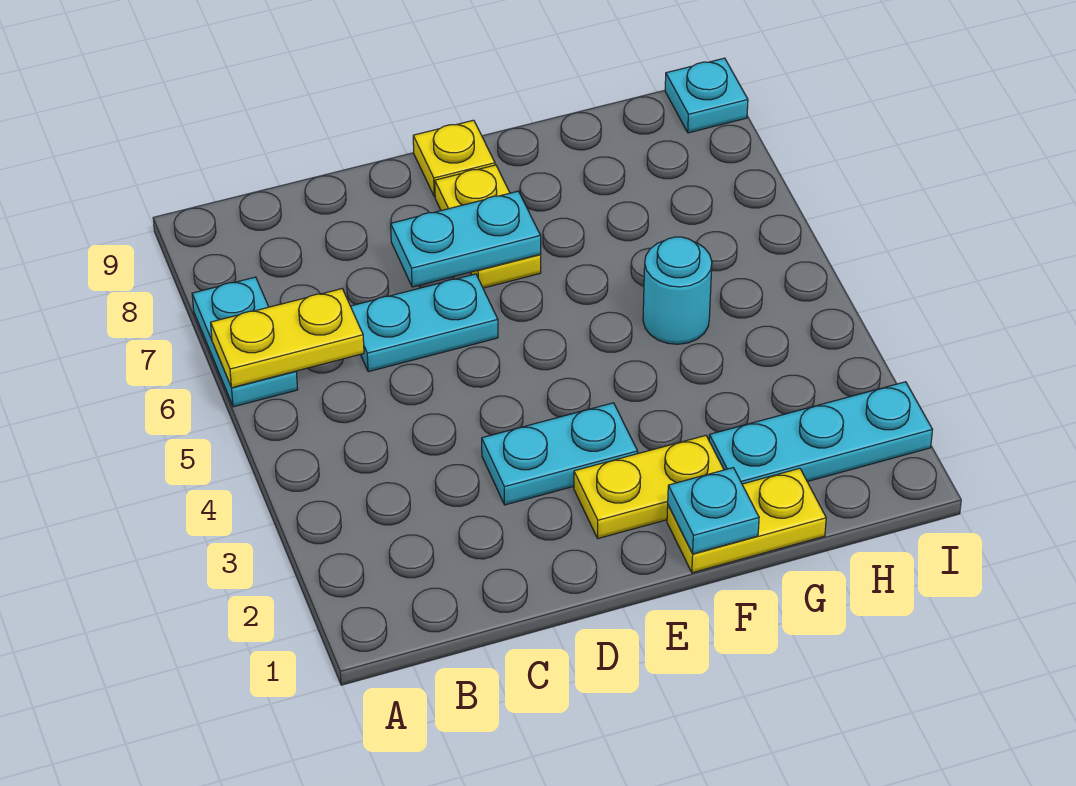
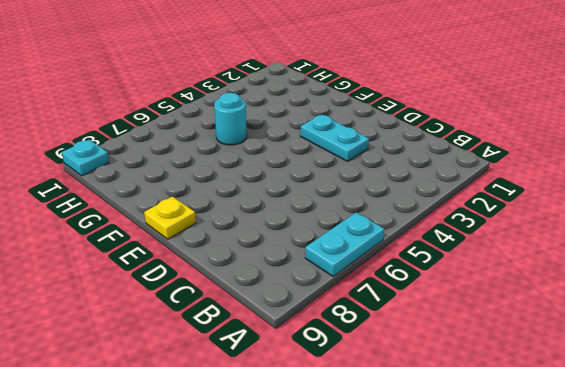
none -> cyan 1x2 plate [351,274,498,372]
none -> yellow 1x2 plate [574,435,724,539]
none -> yellow 1x2 plate [435,165,541,288]

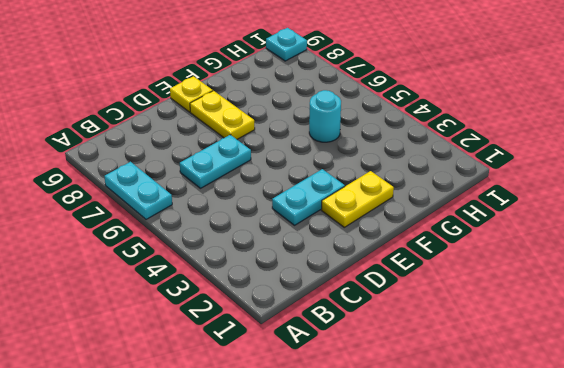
none -> yellow 1x2 plate [667,468,826,573]
none -> cyan 1x3 plate [709,382,932,484]
none -> yellow 1x2 plate [211,289,364,388]

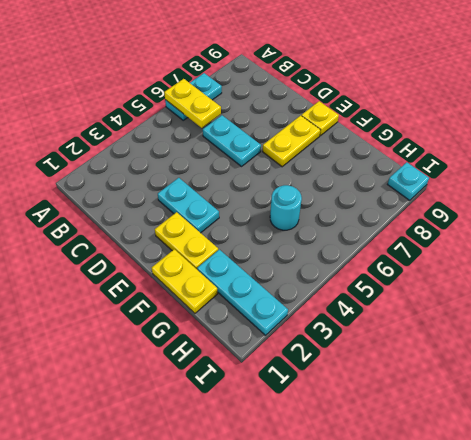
none -> cyan 1x2 plate [391,191,541,287]
none -> cyan 1x1 plate [668,468,759,554]

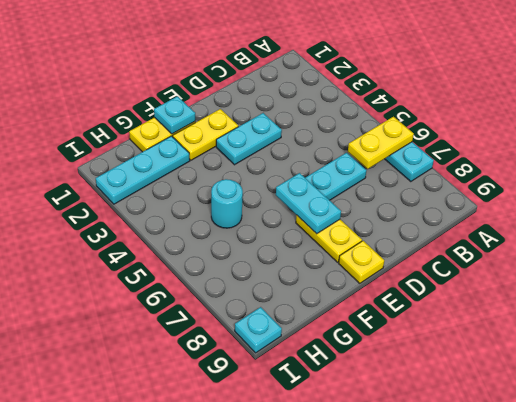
cyan 1x2 plate [276,173,341,234] -> cyan 1x2 plate turned to [391,191,541,287]

